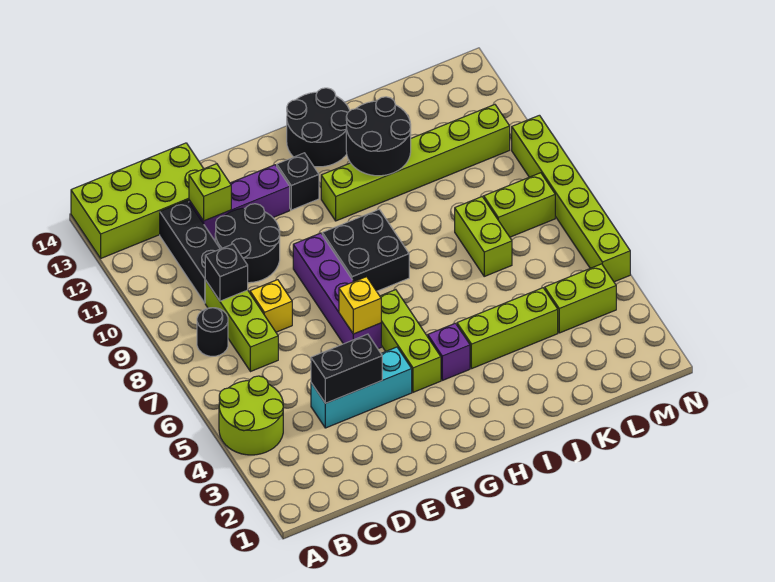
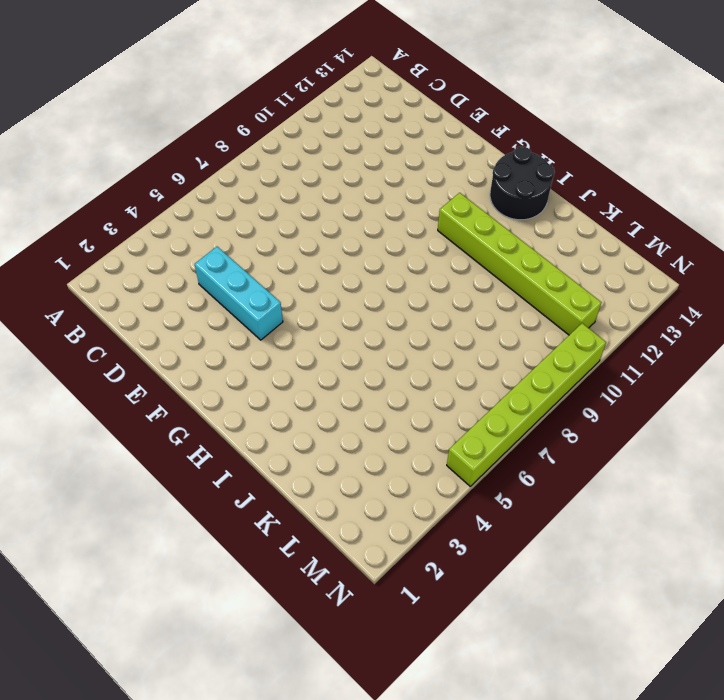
none -> lime 2x2 round brick [219,376,283,455]
none -> lime 2x4 brick [71,143,204,258]
none -> black 1x1 round brick [197,308,228,356]

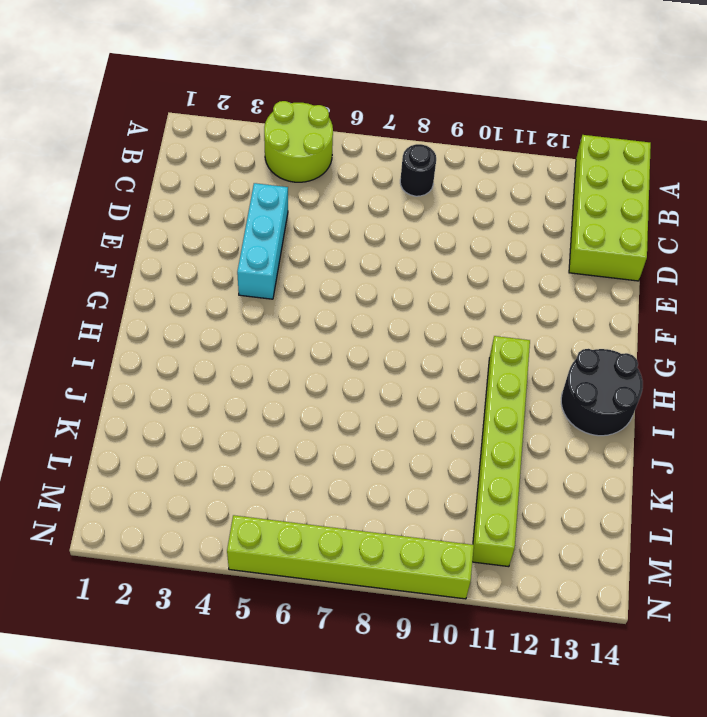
none -> lime 1x3 brick [205,280,278,372]
none -> black 1x3 brick [160,200,220,303]
none -> yellow 1x1 brick [250,280,292,332]

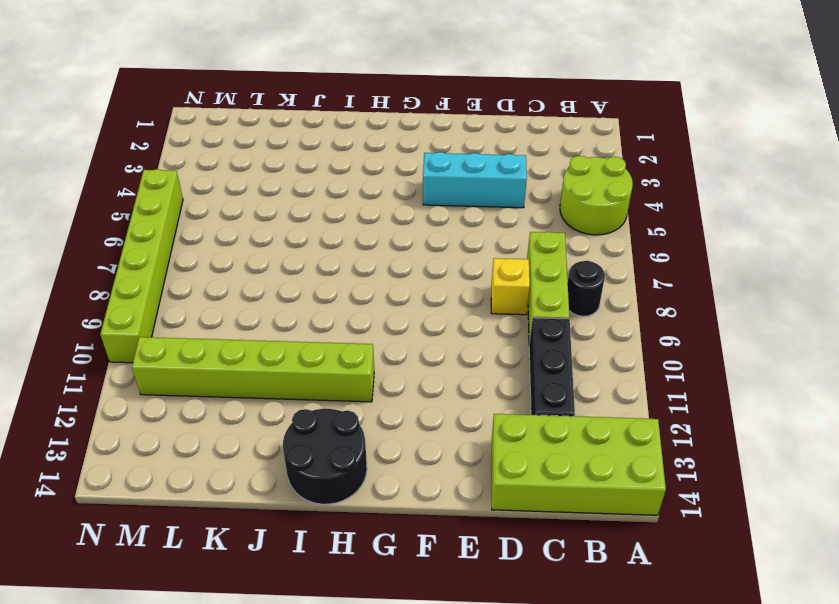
none -> black 2x2 round brick [215,204,280,283]
none -> purple 1x3 brick [189,165,290,240]
none -> purple 1x4 brick [293,233,381,349]

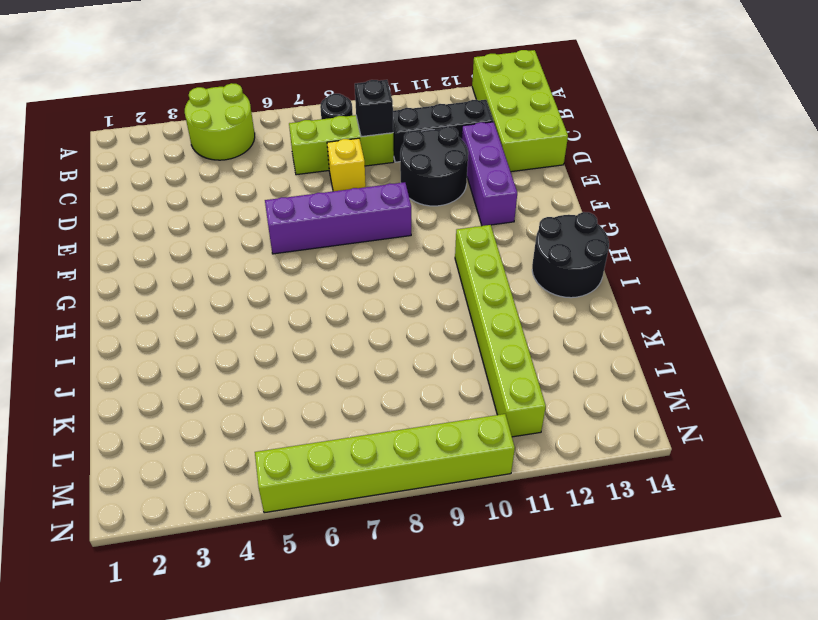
none -> cyan 1x3 brick [311,347,412,428]
none -> lime 1x3 brick [380,290,441,392]
none -> black 2x2 brick [322,209,409,291]

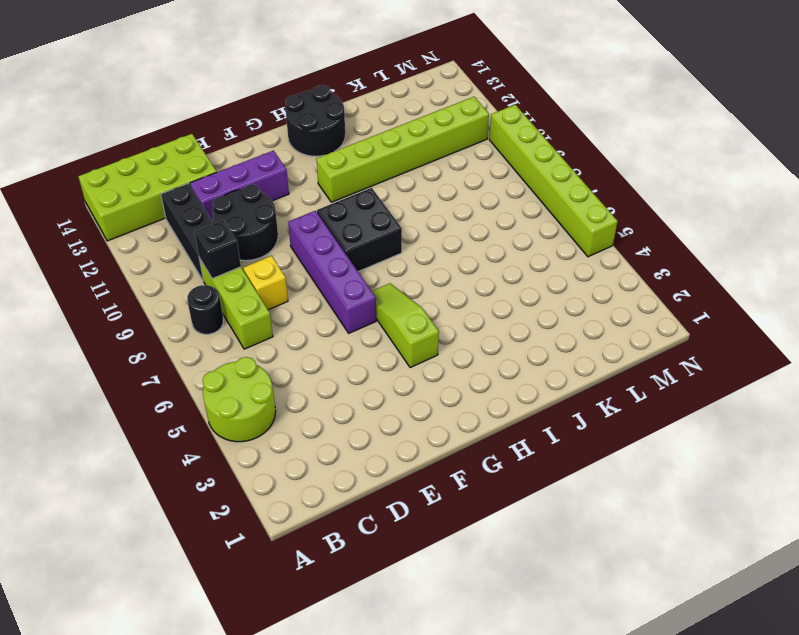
lime 1x3 slope [372,283,439,368] -> lime 1x3 brick [380,290,441,392]
none -> cyan 1x3 brick [311,347,412,428]
none -> black 1x1 brick [277,153,319,210]
none -> purple 1x1 brick [428,323,470,380]

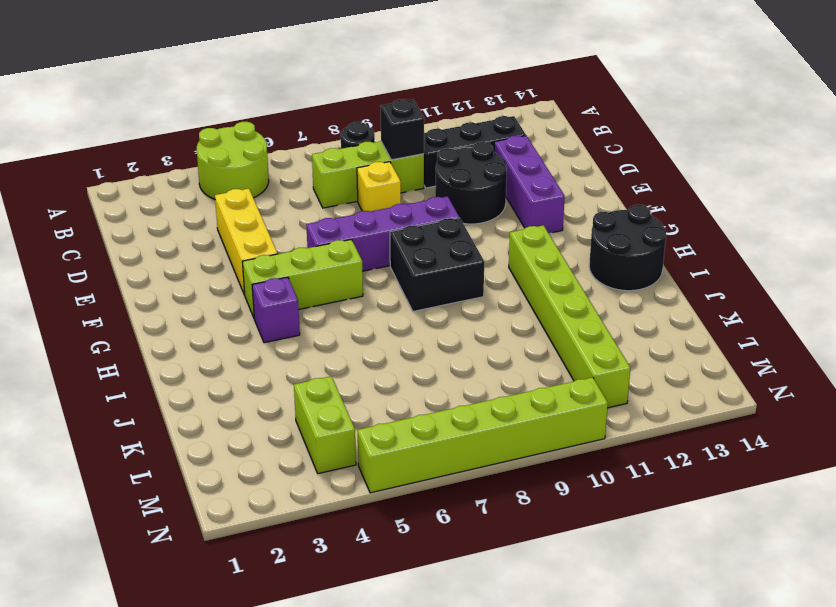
yellow 1x3 brick [215,189,278,295] -> cyan 1x3 brick [311,347,412,428]
none -> lime 2x4 brick [71,143,204,258]
none -> black 1x1 brick [277,153,319,210]
none -> lime 1x3 brick [457,288,558,369]

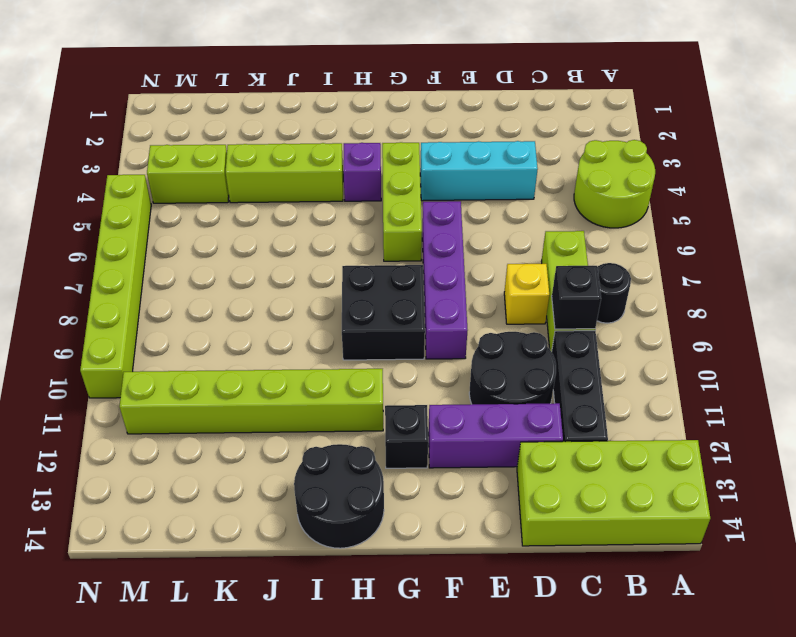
none -> lime 1x2 brick [455,197,512,276]
none -> lime 1x2 brick [484,173,555,237]
none -> black 1x2 brick [311,334,382,403]

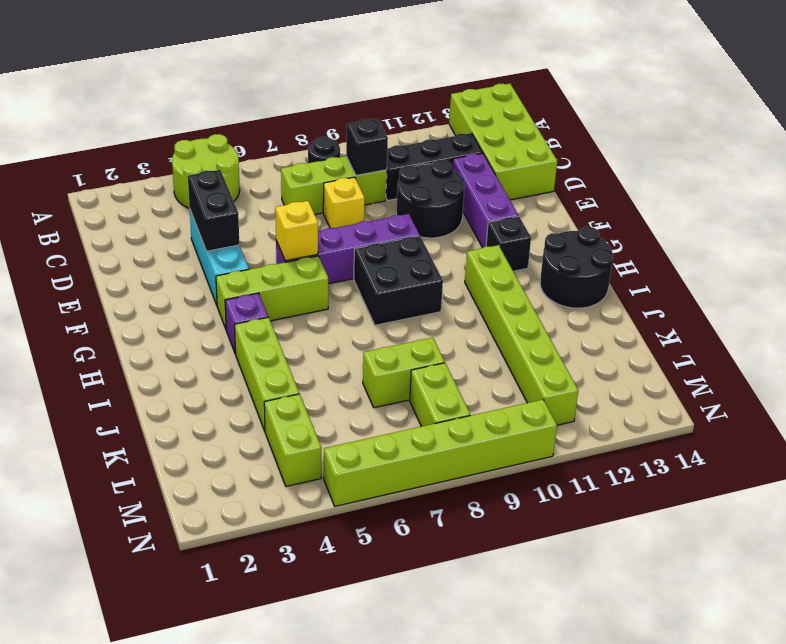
none -> lime 1x1 brick [189,164,231,221]
none -> black 2x2 round brick [346,97,411,176]

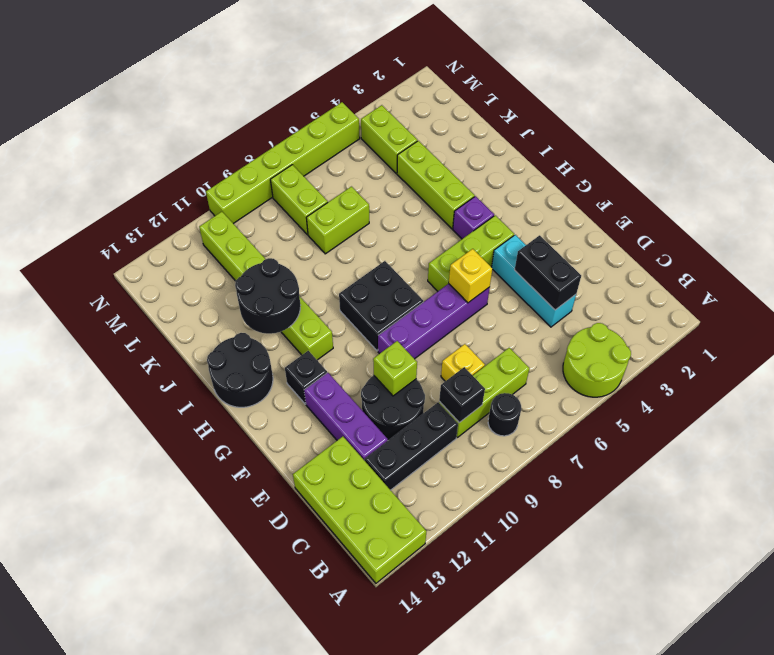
lime 1x1 brick [373,341,417,396] -> lime 1x1 brick moved to [189,164,231,221]

